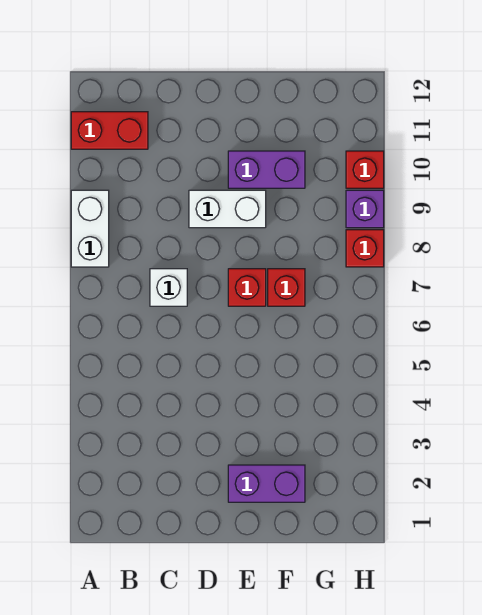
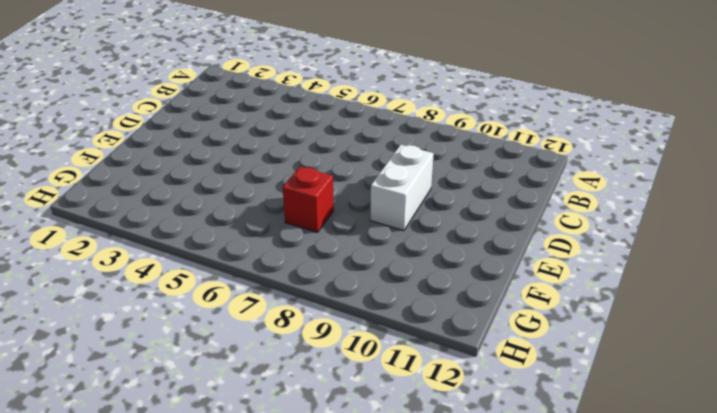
none -> white 1x2 brick [71,190,109,267]
none -> red 1x2 brick [71,112,148,149]

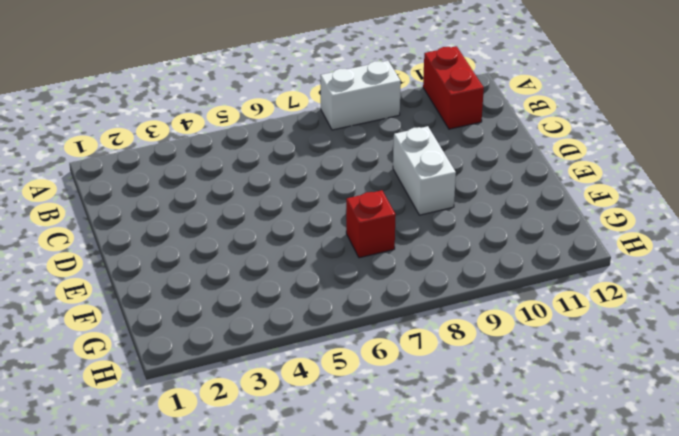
none -> white 1x1 brick [150,269,187,306]
none -> purple 1x2 brick [228,465,305,502]

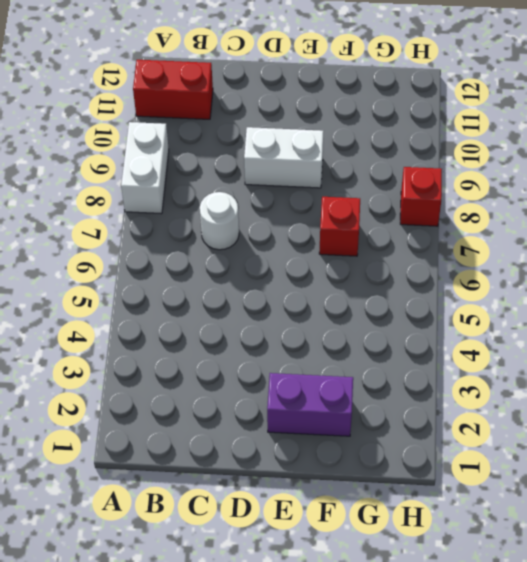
white 1x1 round brick [200,192,239,250] -> white 1x1 brick [150,269,187,306]
none -> red 1x1 brick [228,269,266,306]
none -> purple 1x2 brick [228,151,305,188]

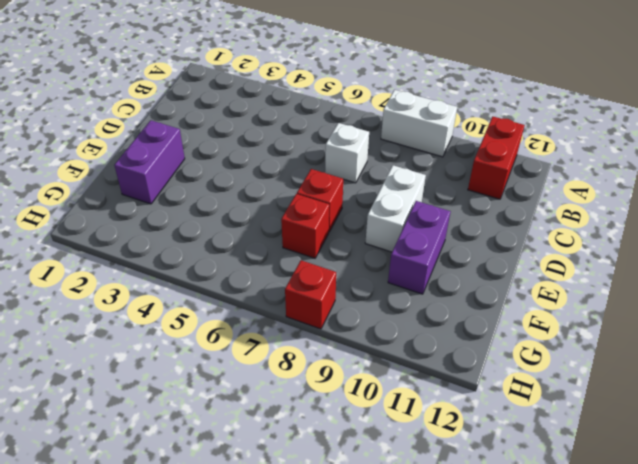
none -> purple 1x1 brick [346,190,384,228]
none -> red 1x1 brick [346,151,384,188]

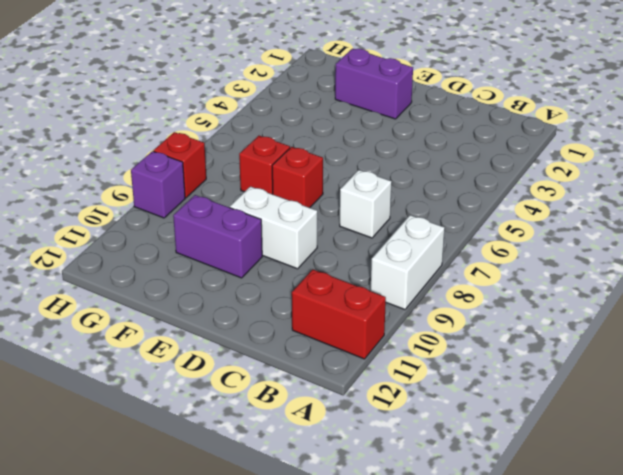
none -> red 1x1 brick [346,151,384,188]

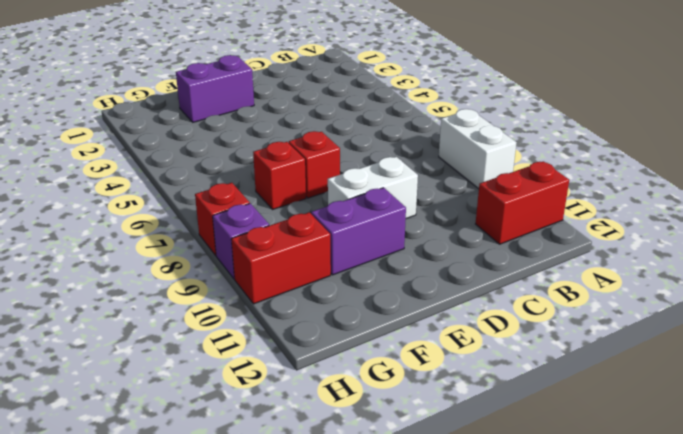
red 1x2 brick [231,212,331,304] -> red 1x1 brick [346,151,384,188]
none -> white 1x1 brick [150,269,187,306]

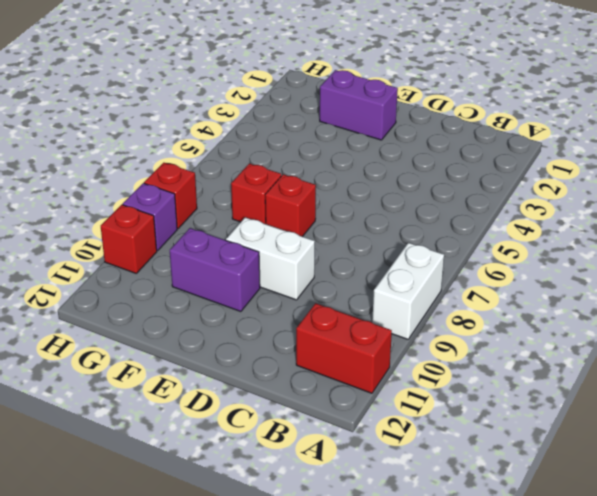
none -> white 1x1 brick [150,269,187,306]

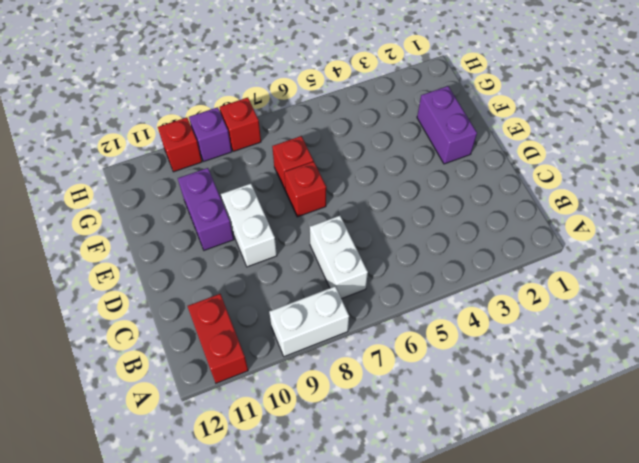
white 1x2 brick [310,216,368,299] -> white 1x1 brick [150,269,187,306]

